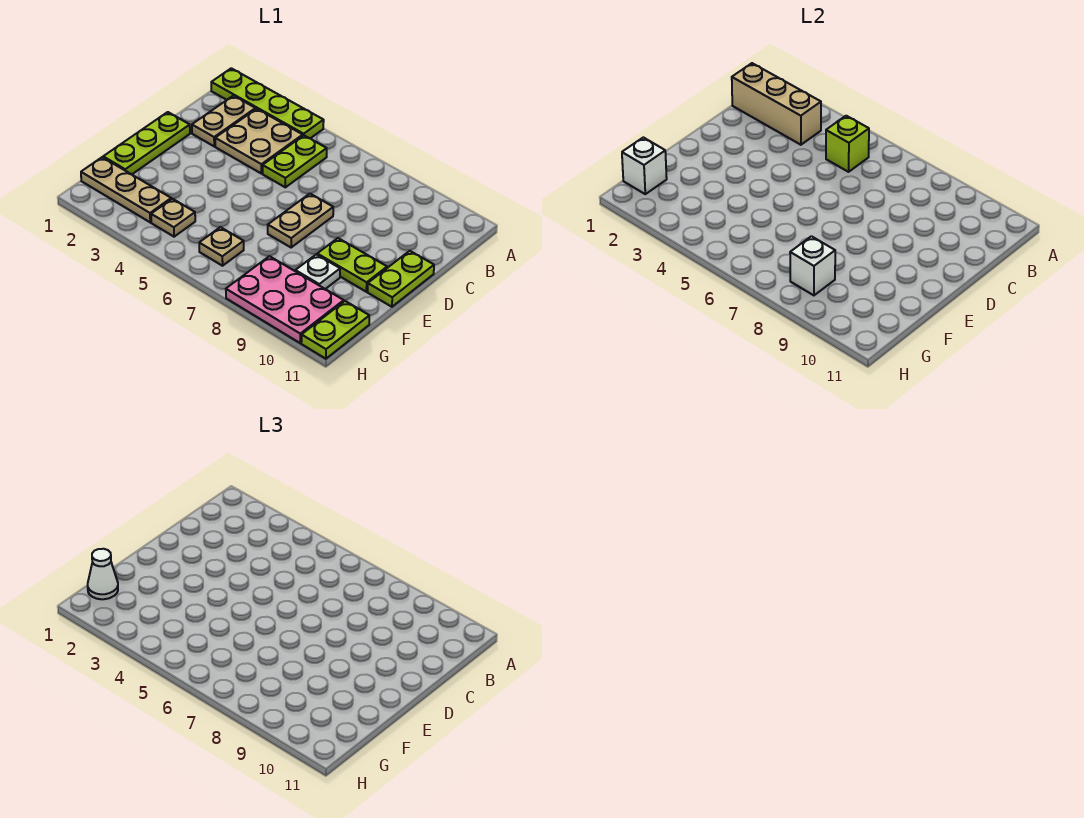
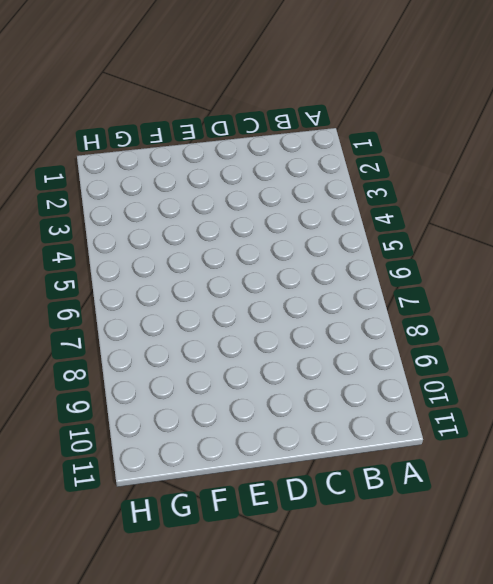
none -> lime 1x4 plate [211,68,324,138]
none -> tan 1x2 plate [192,96,256,146]
none -> tan 2x2 plate [215,109,303,174]

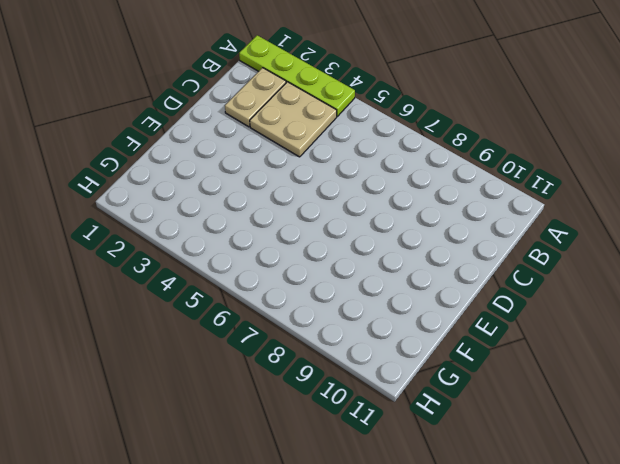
none -> lime 1x2 plate [263,135,327,187]
none -> lime 1x3 plate [103,112,190,175]
none -> tan 1x2 plate [268,194,333,247]

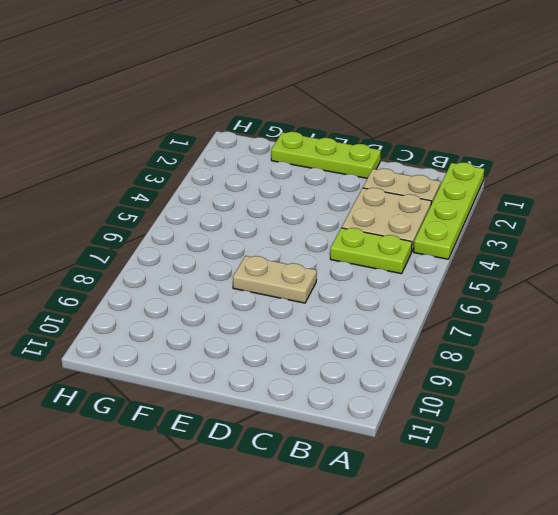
none -> lime 1x2 plate [368,251,434,307]
none -> lime 1x2 plate [317,238,387,292]
none -> white 1x1 plate [295,254,340,289]

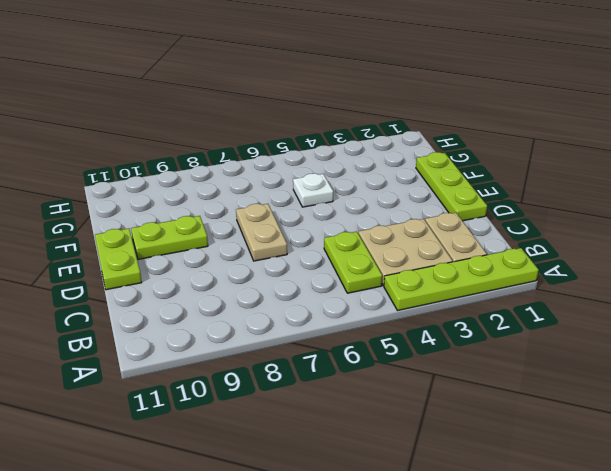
white 1x1 plate [293,173,333,207] -> white 1x1 plate moved to [295,254,340,289]
none -> tan 1x3 plate [81,157,171,222]
none -> tan 1x1 plate [151,199,195,237]
none -> tan 1x1 plate [199,227,244,266]

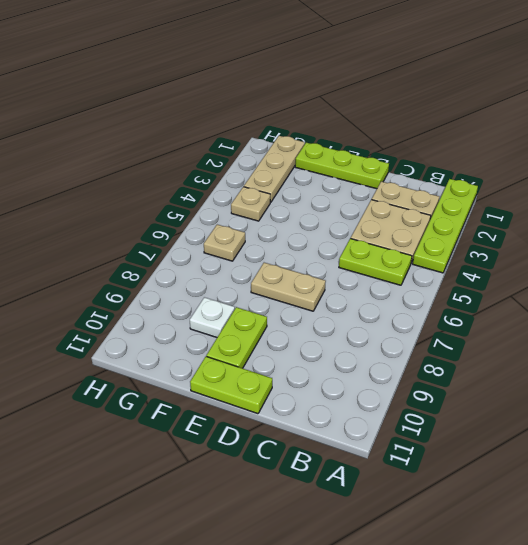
none -> pink 2x3 plate [226,256,344,343]
none -> lime 1x2 plate [301,301,369,359]
none -> tan 1x3 brick [732,63,821,145]

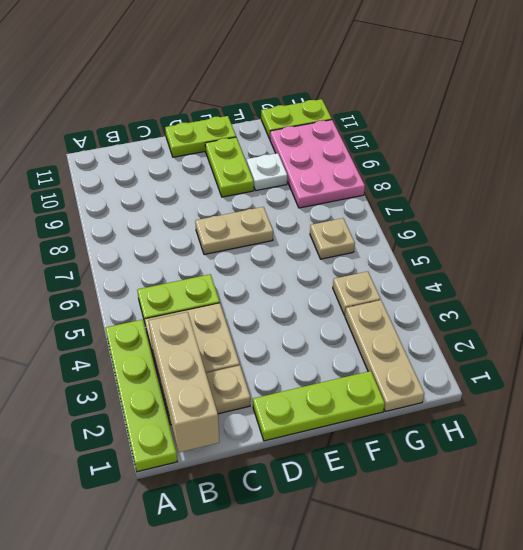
none -> lime 1x1 brick [826,116,869,172]
none -> white 1x1 brick [622,137,667,194]
none -> white 1x1 brick [790,236,835,295]

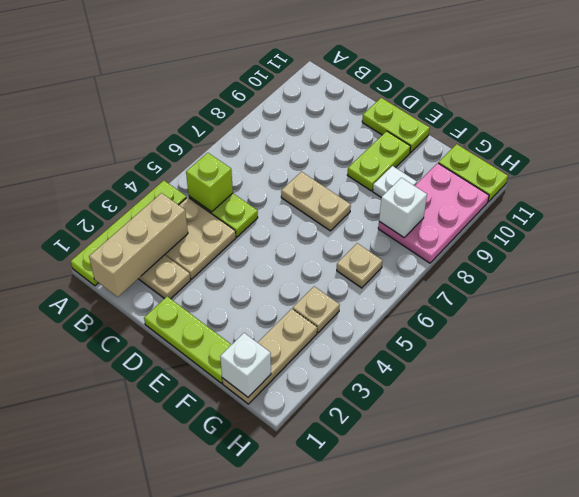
none -> white 1x1 cone [88,549,118,599]

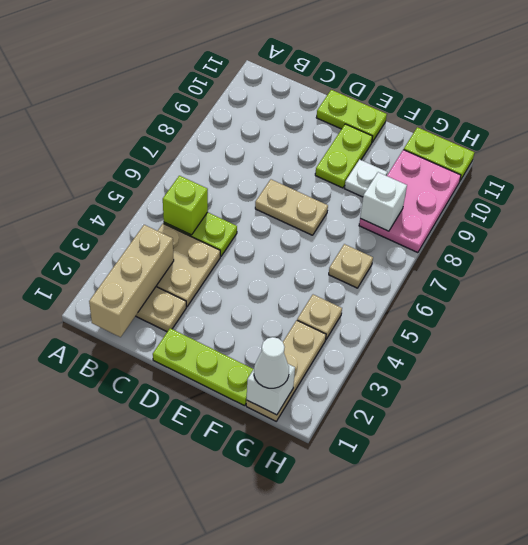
none -> lime 1x4 plate [211,68,324,138]

